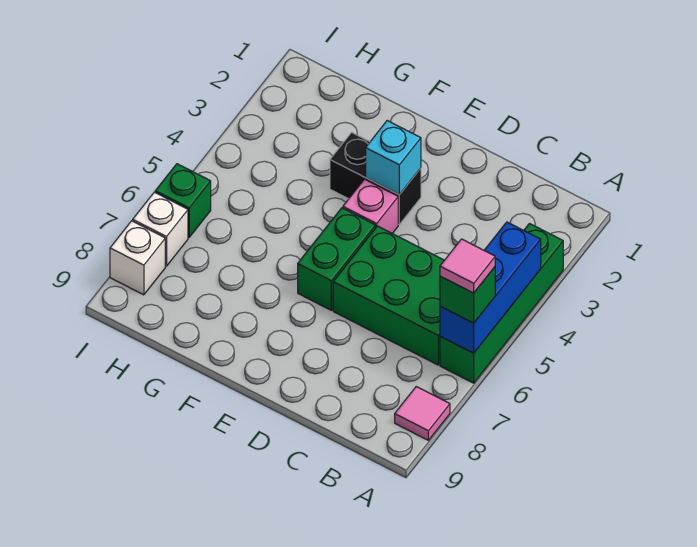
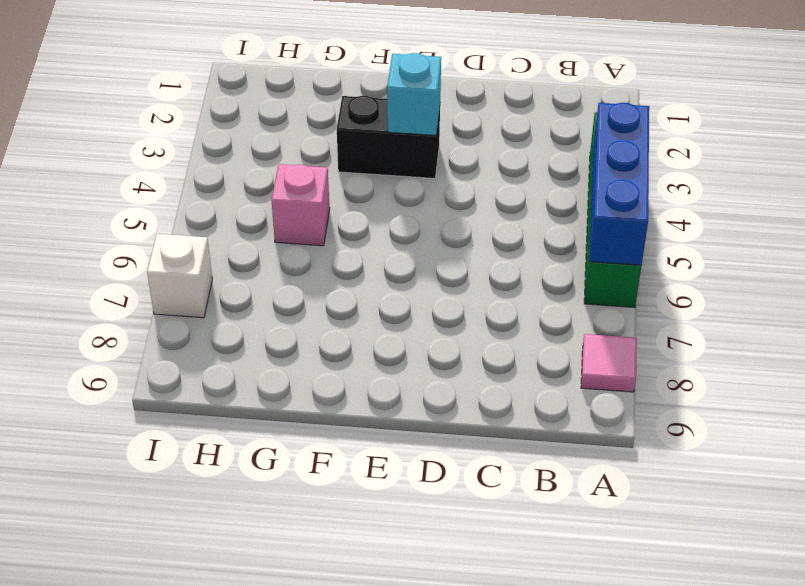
pink 1x1 brick [271,164,330,246] -> pink 1x1 brick moved to [343,179,398,233]
none -> green 2x3 brick [333,226,444,365]
none -> green 1x2 brick [298,208,376,310]
none -> green 1x1 brick [155,164,211,237]

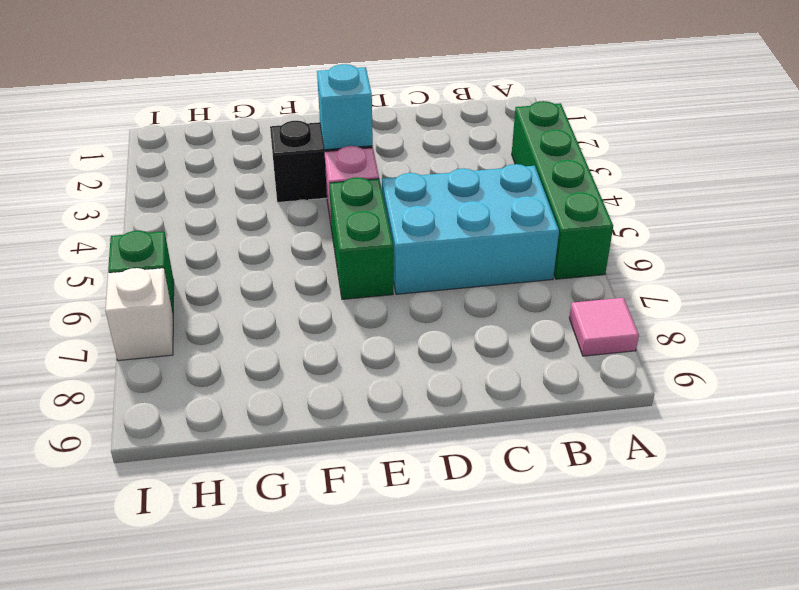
cyan 2x3 brick [382,164,559,294] -> green 2x3 brick [333,226,444,365]
none -> white 1x1 brick [110,221,165,295]
none -> blue 1x3 brick [440,222,541,353]
none -> green 1x1 brick [440,267,495,323]

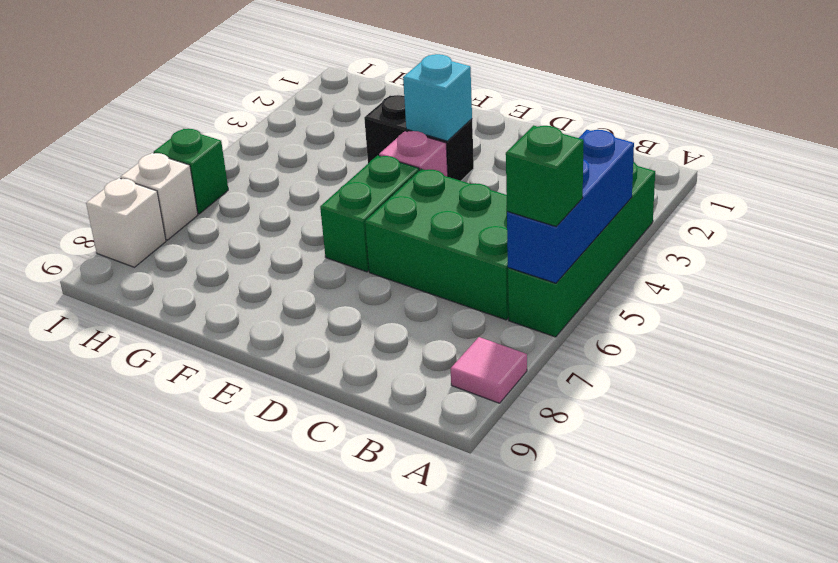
none -> pink 1x1 tile [440,239,495,293]

